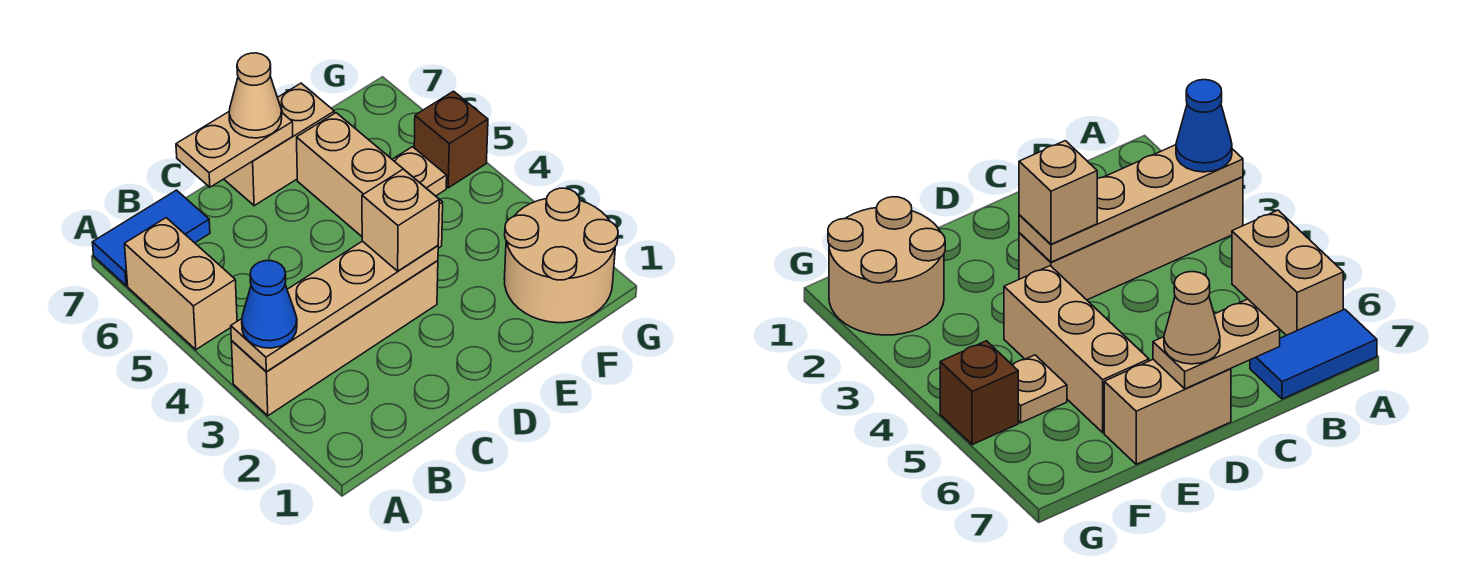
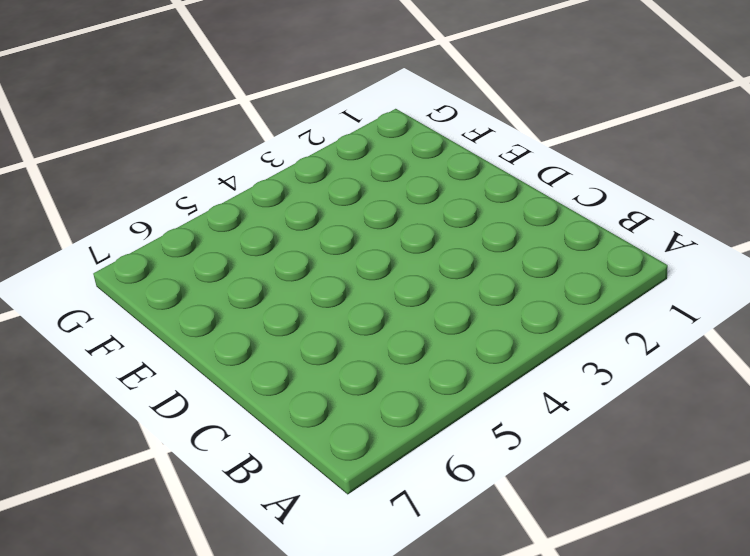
none -> tan 1x4 brick [231,260,438,416]
none -> tan 1x2 brick [125,218,237,350]
none -> blue 1x2 tile [92,190,210,286]

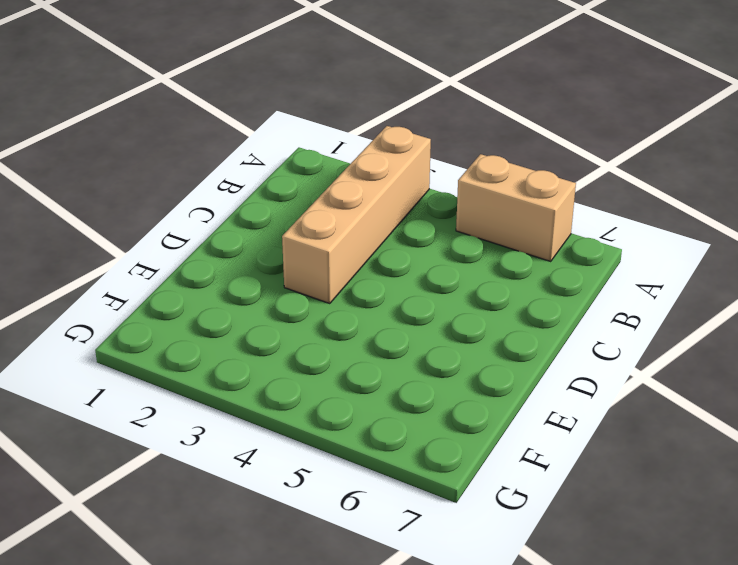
none -> blue 1x2 tile [92,190,210,286]
none -> tan 1x2 brick [224,83,334,206]
none -> tan 1x3 brick [297,113,443,248]

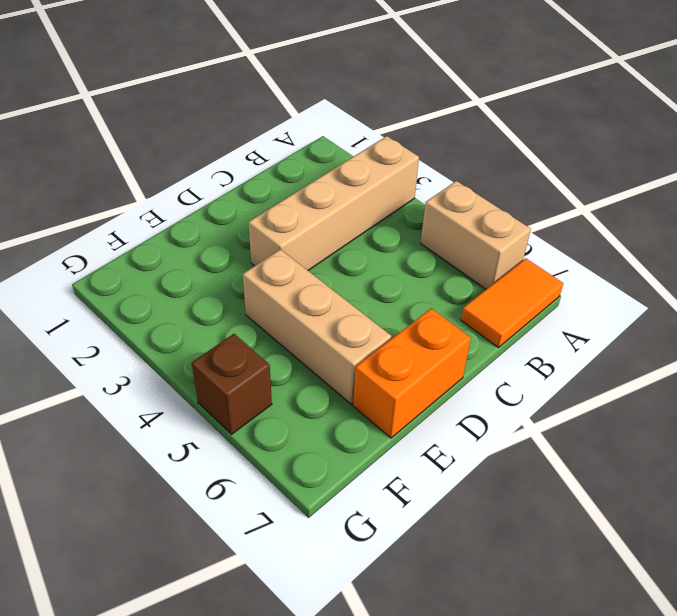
orange 1x2 tile [461,259,563,348] -> blue 1x2 tile [92,190,210,286]
orange 1x2 brick [353,308,471,438] -> tan 1x2 brick [224,83,334,206]
none -> tan 2x2 round brick [504,188,618,323]
none -> tan 1x1 plate [392,147,447,196]
none -> tan 1x4 plate [231,241,438,372]

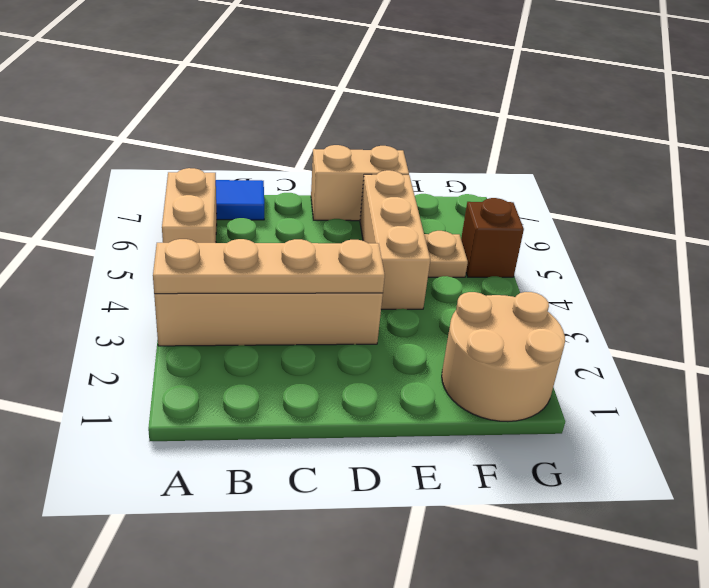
none -> tan 1x2 plate [176,112,293,187]
none -> blue 1x1 cone [242,261,297,348]
none -> tan 1x1 brick [362,169,439,271]

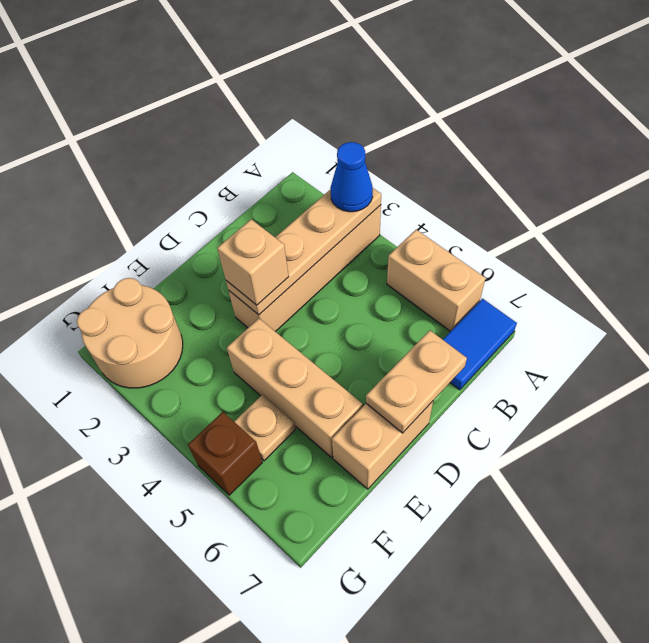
none -> tan 1x1 cone [229,53,282,138]

